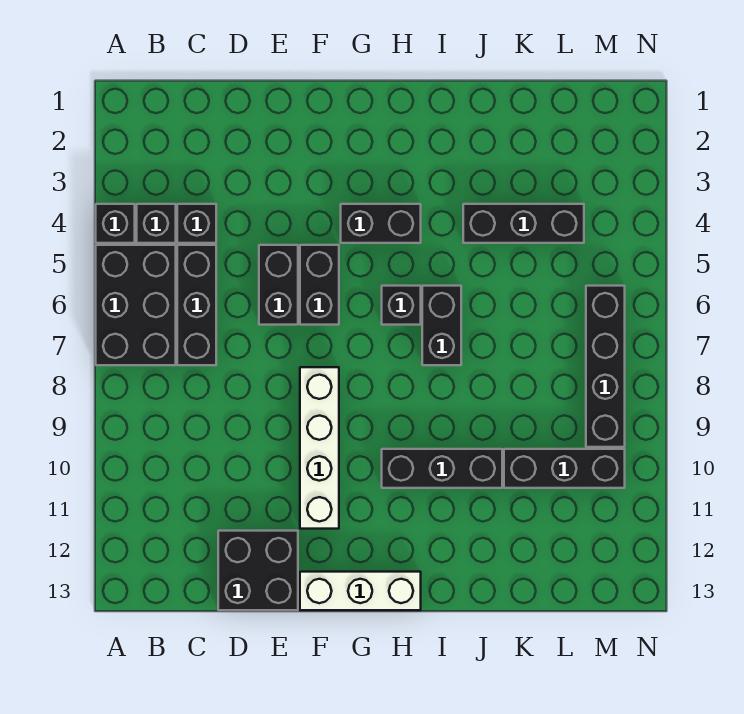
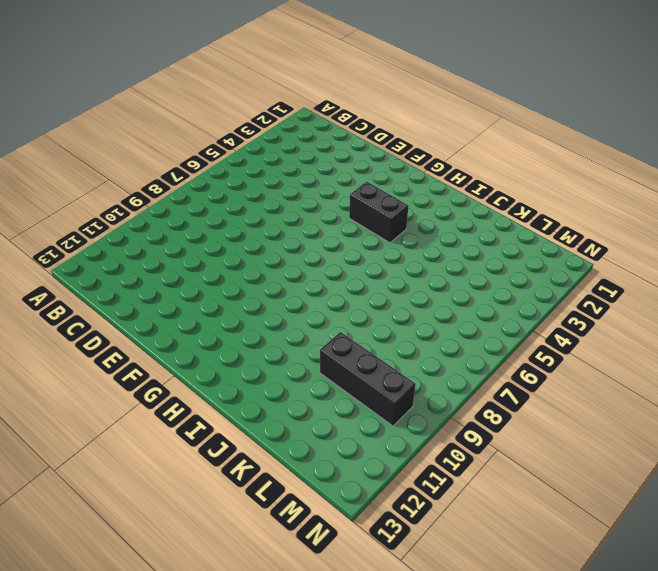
none -> black 1x1 brick [96,204,135,243]
none -> black 2x3 brick [96,245,176,365]
none -> black 1x1 brick [137,204,176,243]

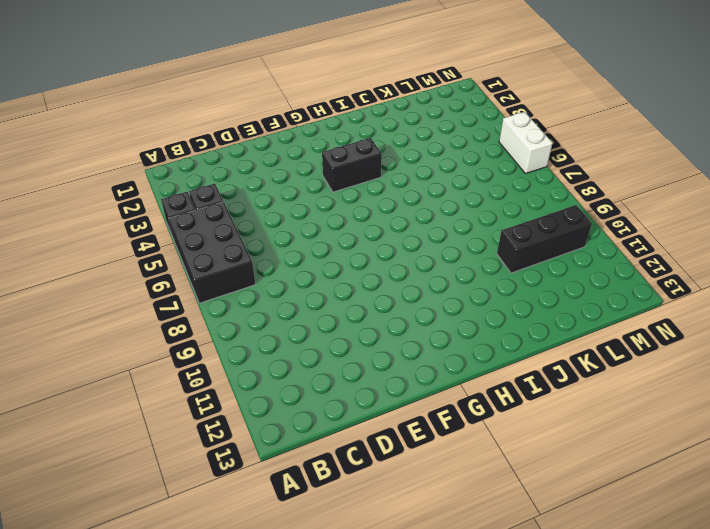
white 1x2 brick [499,112,553,174] -> none
none -> black 1x1 brick [177,204,216,243]
none -> black 1x3 brick [177,245,216,365]
none -> black 2x2 brick [218,531,298,610]

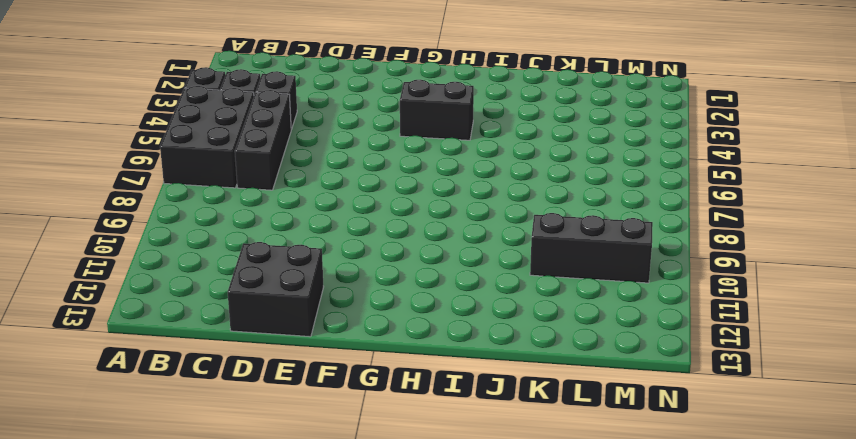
none -> black 1x2 brick [259,245,298,325]
none -> black 1x2 brick [300,245,339,325]
none -> white 1x4 brick [300,367,339,529]

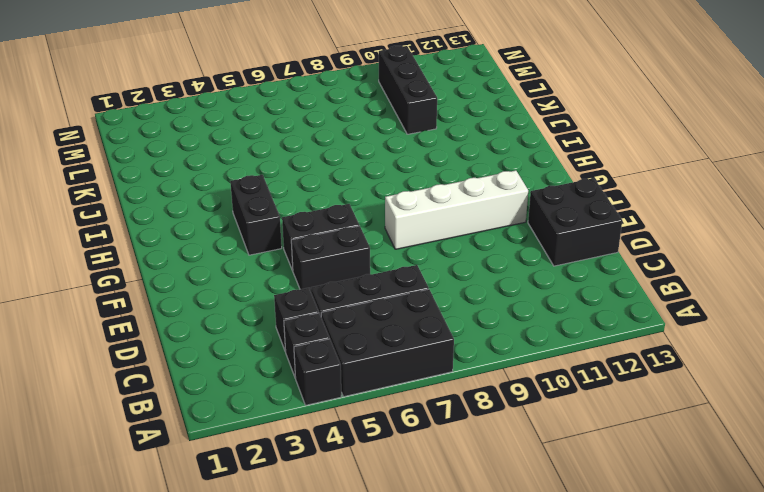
none -> white 1x3 brick [300,572,421,610]
none -> black 1x1 brick [382,286,421,325]
none -> black 1x3 brick [382,449,502,488]

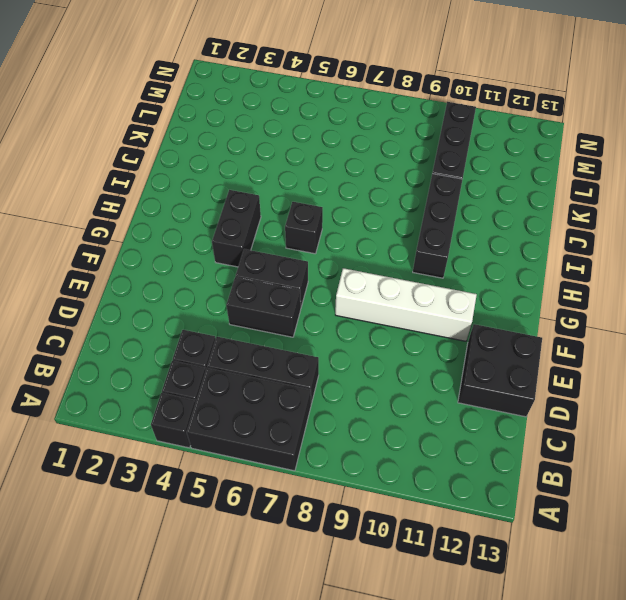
none -> white 1x3 brick [300,572,421,610]
none -> black 1x2 brick [422,286,461,365]
none -> black 1x3 brick [463,204,584,243]

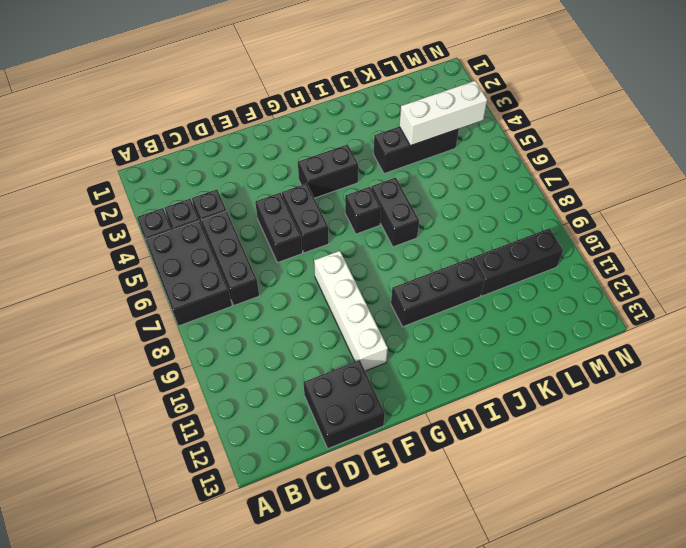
white 1x3 brick [399,81,487,146] -> white 1x3 brick moved to [300,572,421,610]
none -> black 1x4 brick [586,286,625,447]

